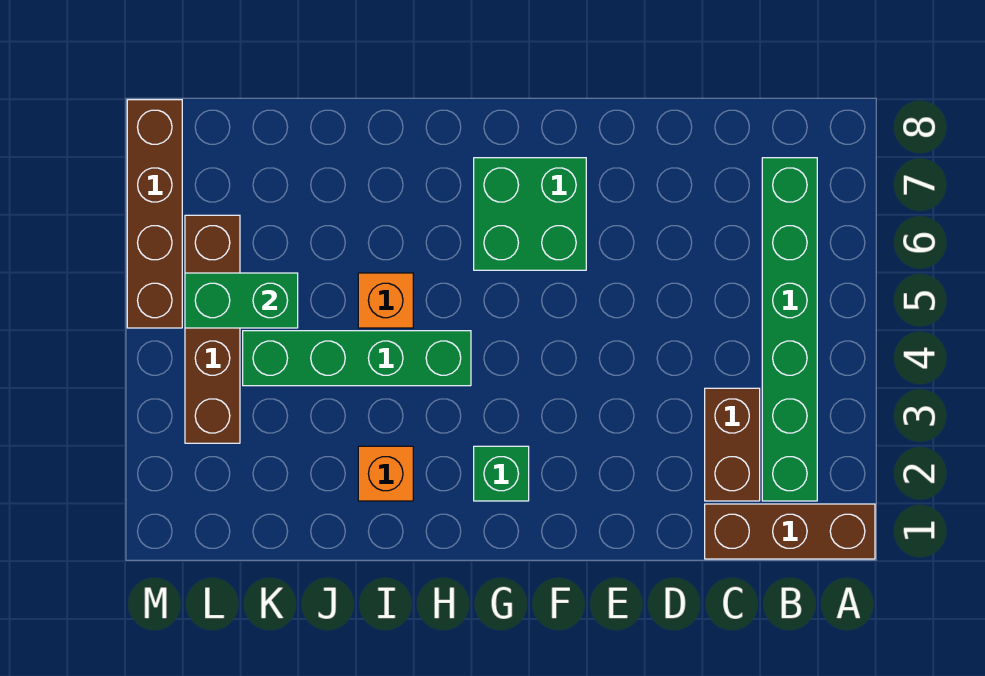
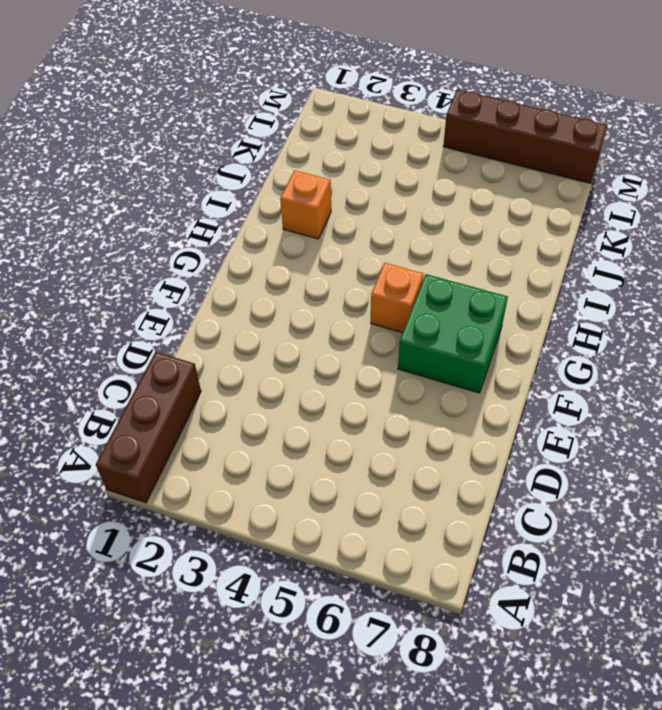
orange 1x1 brick [371,263,424,333] -> orange 1x1 brick moved to [358,273,413,328]
none -> green 1x6 brick [762,158,817,501]
none -> brown 1x2 brick [705,388,760,501]

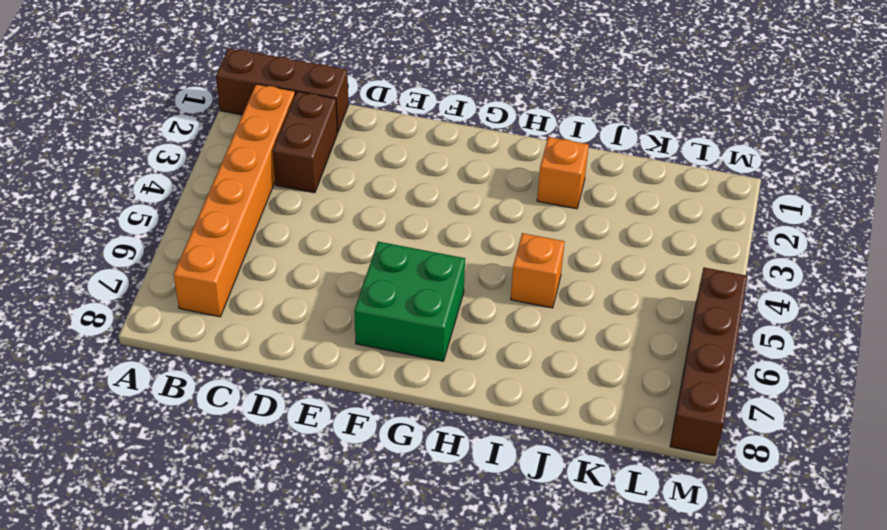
orange 1x6 brick [174,84,295,317] -> green 1x6 brick [762,158,817,501]
none -> green 1x1 brick [474,446,529,501]
none -> green 1x4 brick [243,331,471,386]

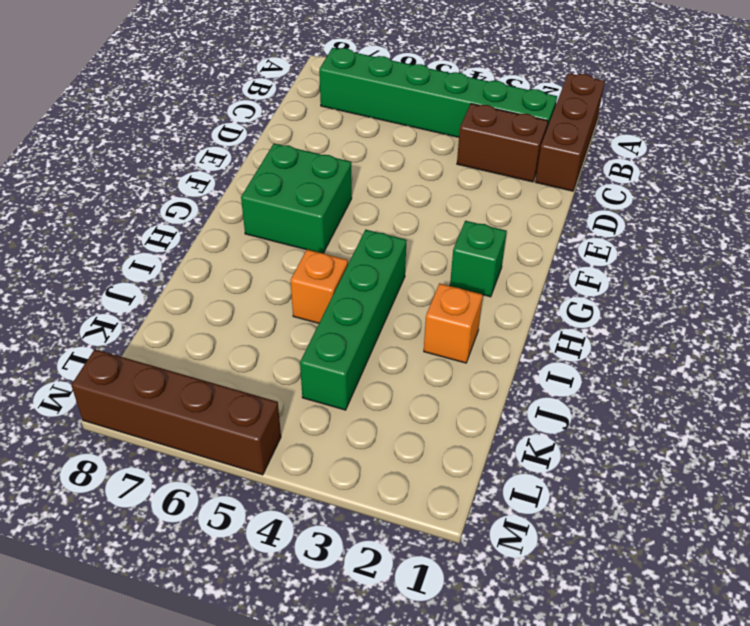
none -> brown 1x4 brick [185,215,240,443]
none -> green 1x2 brick [185,273,298,328]

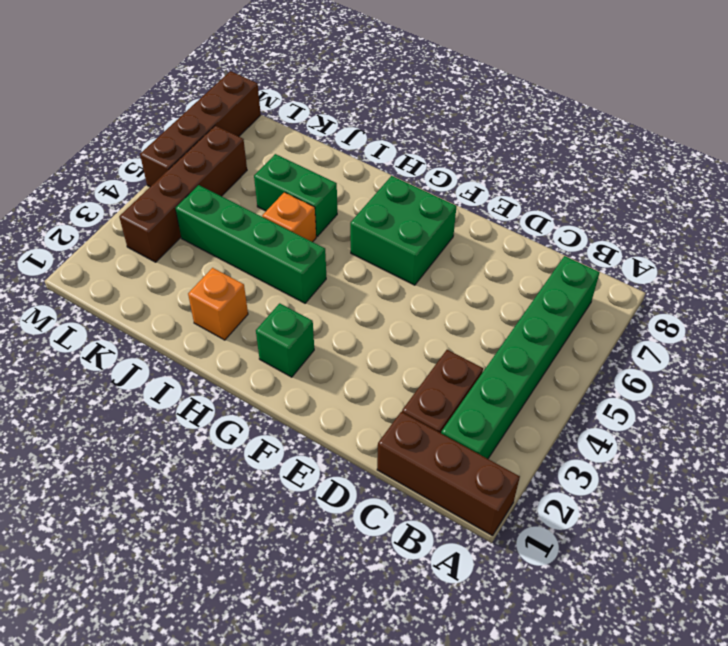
green 1x2 brick [254,154,337,236] -> green 1x2 brick moved to [185,273,298,328]

